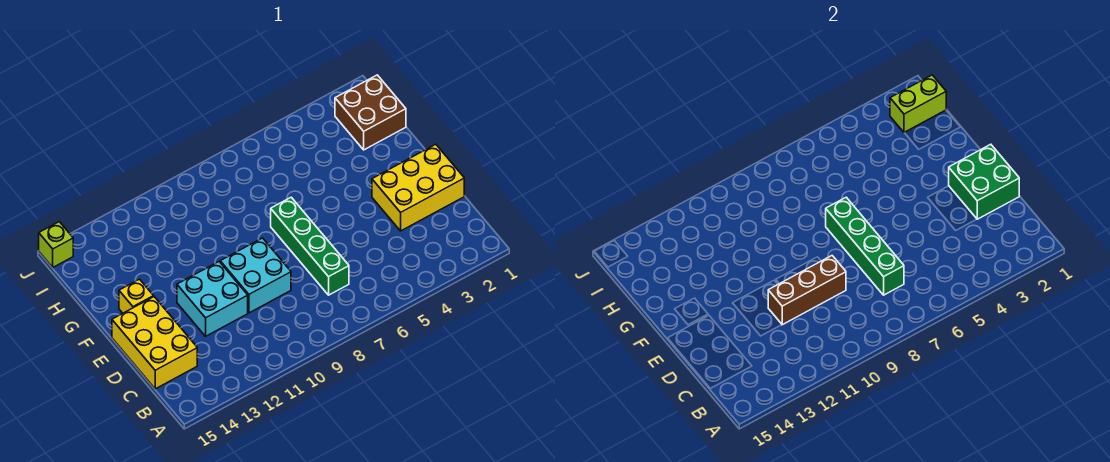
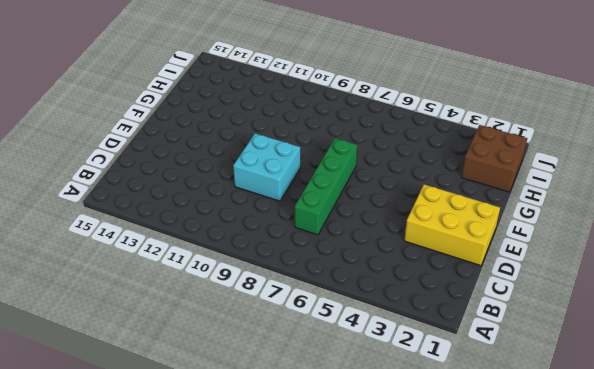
none -> yellow 2x3 brick [112,297,197,389]
none -> cyan 2x2 brick [177,262,248,336]
none -> yellow 1x1 brick [119,279,154,313]

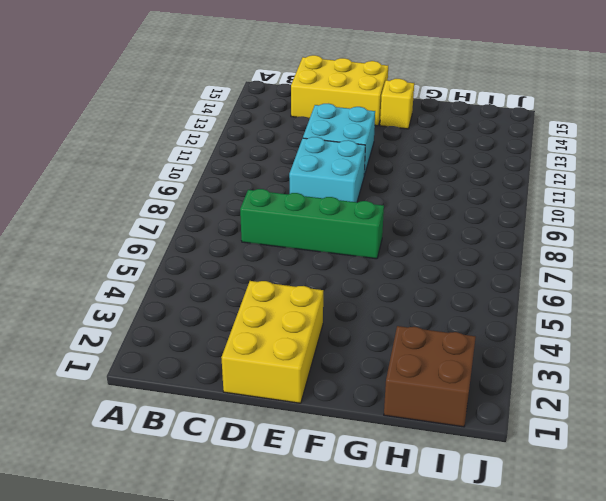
none -> lime 1x1 brick [39,222,73,267]
none -> green 1x4 brick [826,197,904,295]
none -> green 2x2 brick [949,144,1019,219]

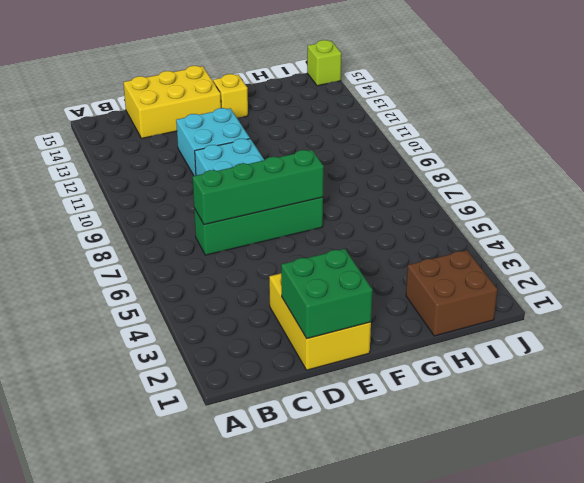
none -> brown 1x3 brick [768,256,846,325]
none -> lime 1x2 brick [890,75,946,133]

